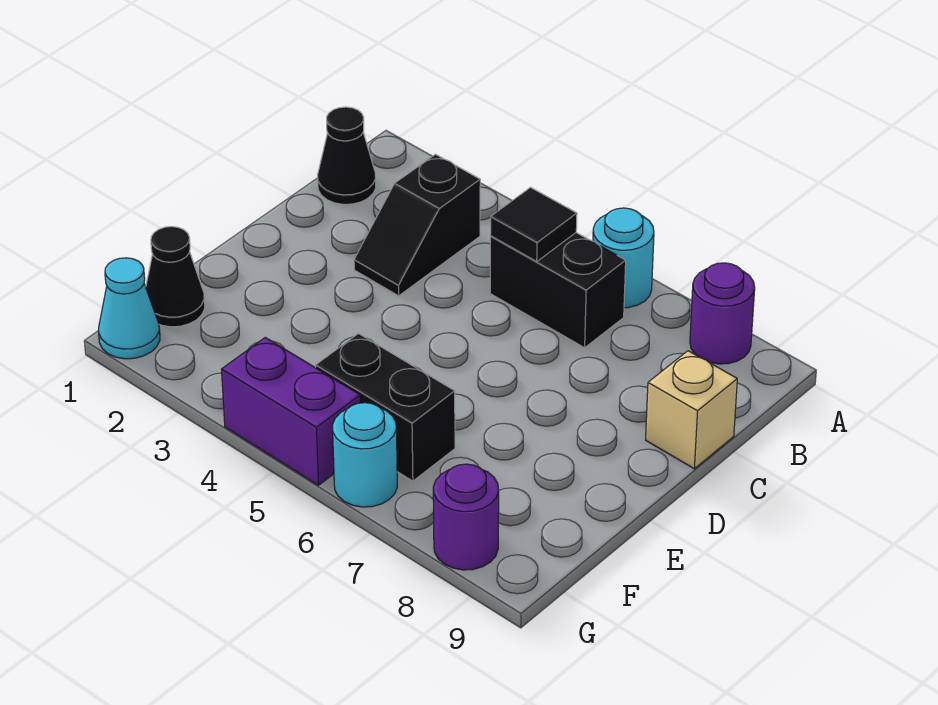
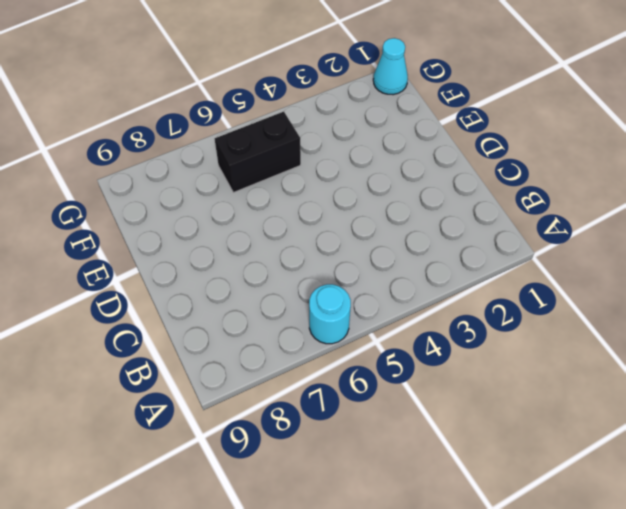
none -> purple 1x1 round brick [690,263,755,364]
none -> black 1x1 cone [318,107,376,204]
none -> black 1x2 slope [354,154,480,296]

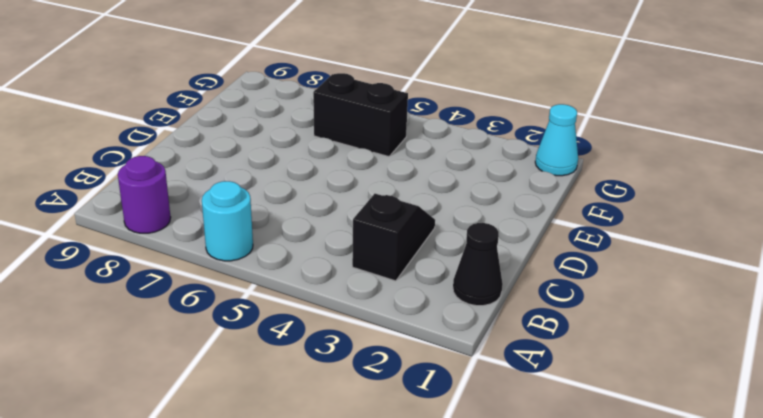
none -> black 1x2 brick [490,233,626,348]
none -> tan 1x1 brick [646,351,737,469]
none -> black 1x1 cone [146,227,205,327]

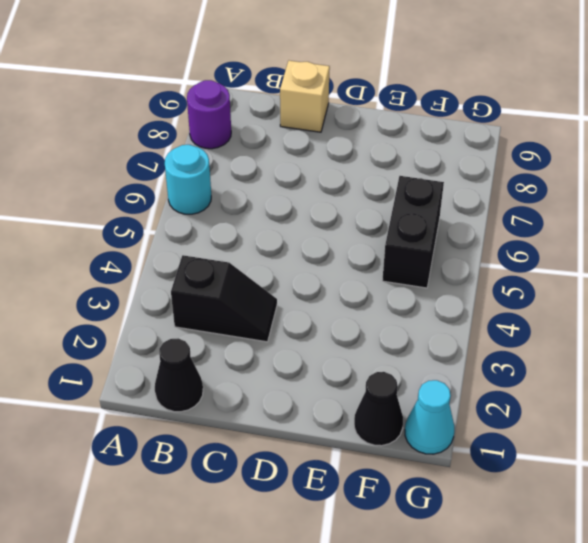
none -> black 1x2 brick [490,233,626,348]
none -> purple 1x2 brick [222,338,360,485]
none -> cyan 1x1 round brick [332,403,397,507]

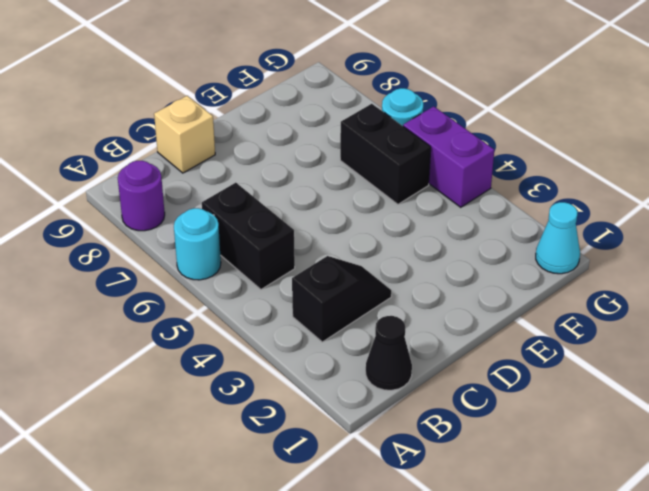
none -> black 1x1 cone [146,227,205,327]
none -> purple 1x1 round brick [433,464,499,570]
none -> black 1x1 tile [490,188,577,261]

